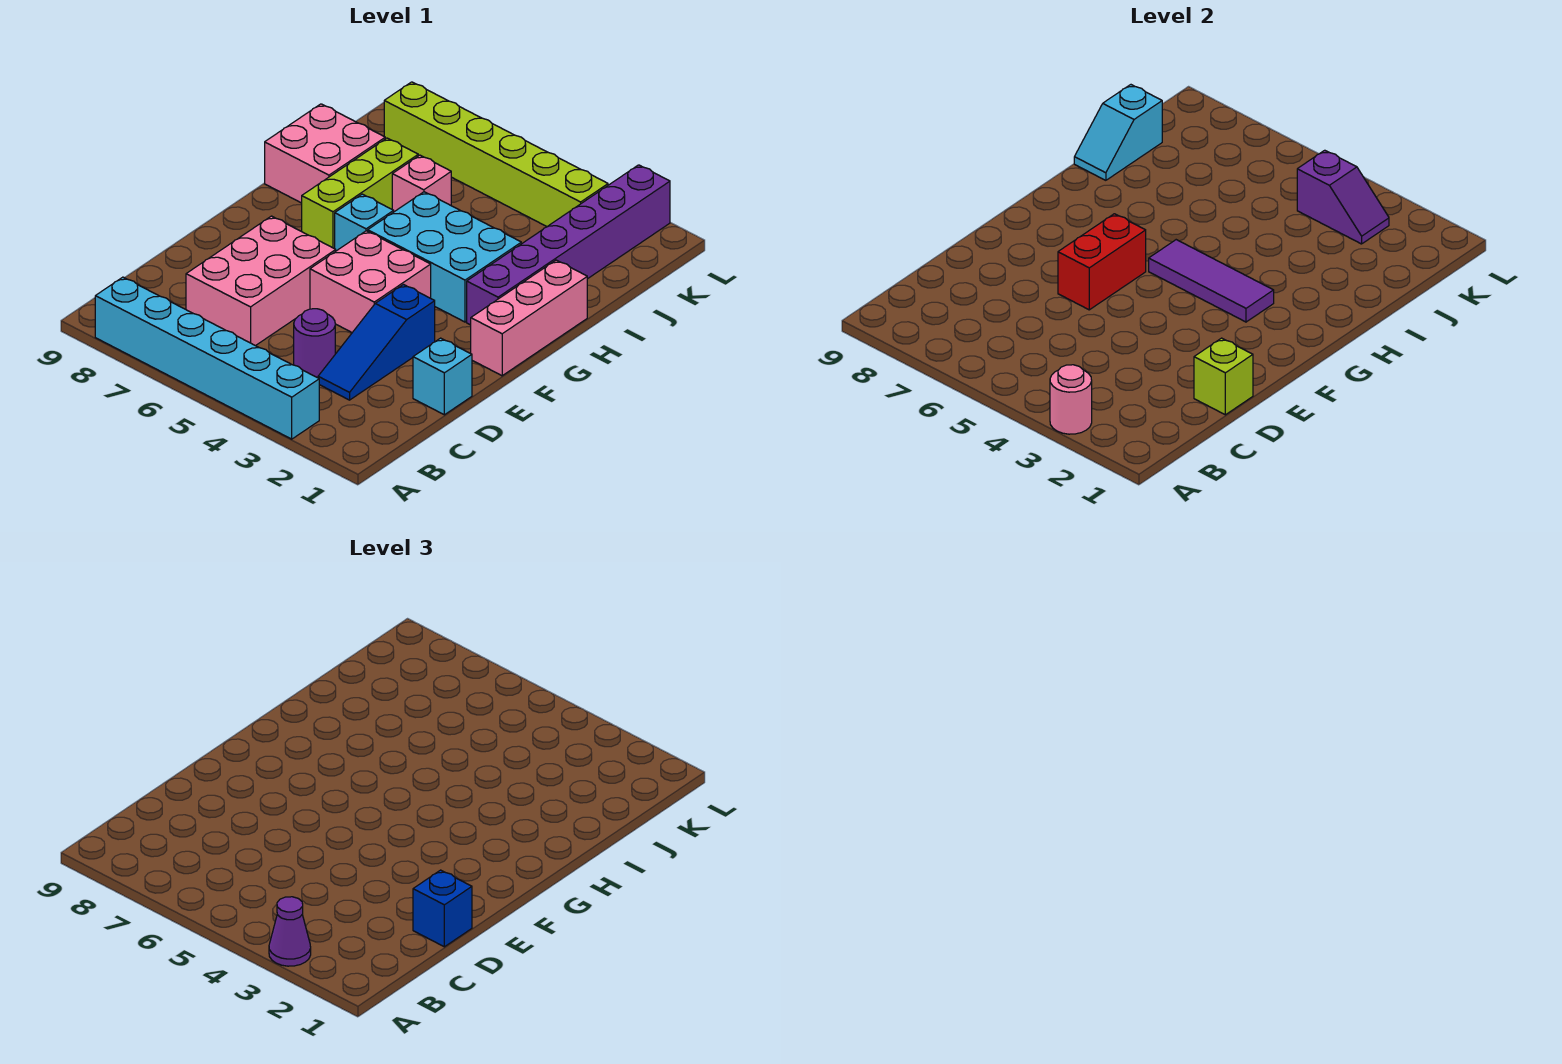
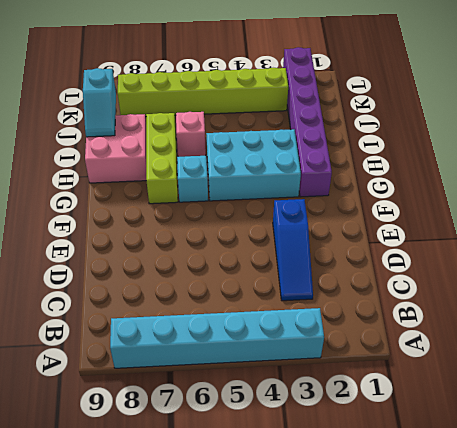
none -> purple 1x1 round brick [294,309,335,378]
none -> pink 2x3 brick [186,216,336,346]
none -> cyan 1x1 brick [413,338,472,415]

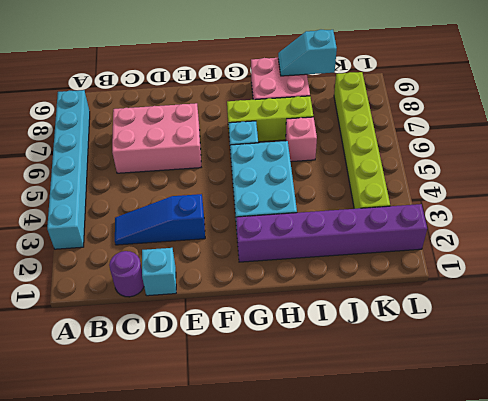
purple 1x1 round brick [109,251,144,297] -> purple 1x1 round brick moved to [294,309,335,378]
none -> pink 2x2 brick [310,231,431,332]
none -> pink 1x3 brick [471,260,587,376]
none -> pink 1x1 round brick [1050,365,1092,434]

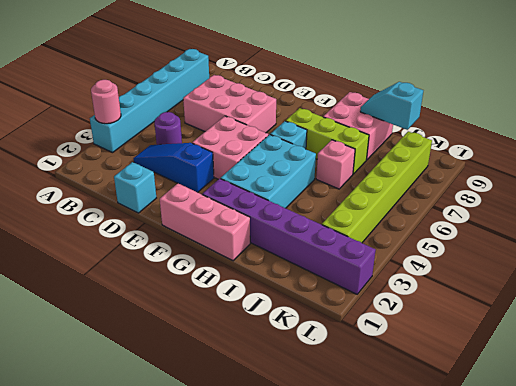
none -> lime 1x1 brick [1194,338,1253,415]
none -> red 1x2 brick [1058,214,1146,310]
none -> purple 1x3 tile [1149,240,1274,322]

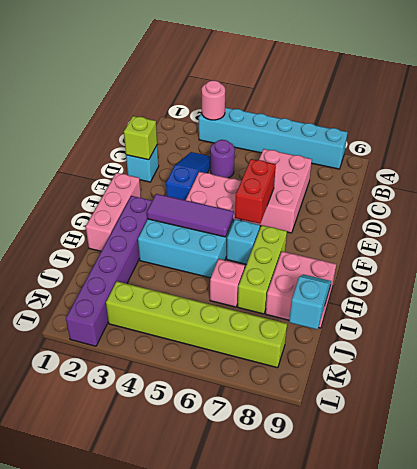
none -> purple 1x2 slope [1297,150,1389,244]
none -> purple 1x1 cone [269,897,311,966]
none -> blue 1x1 brick [413,870,472,947]

